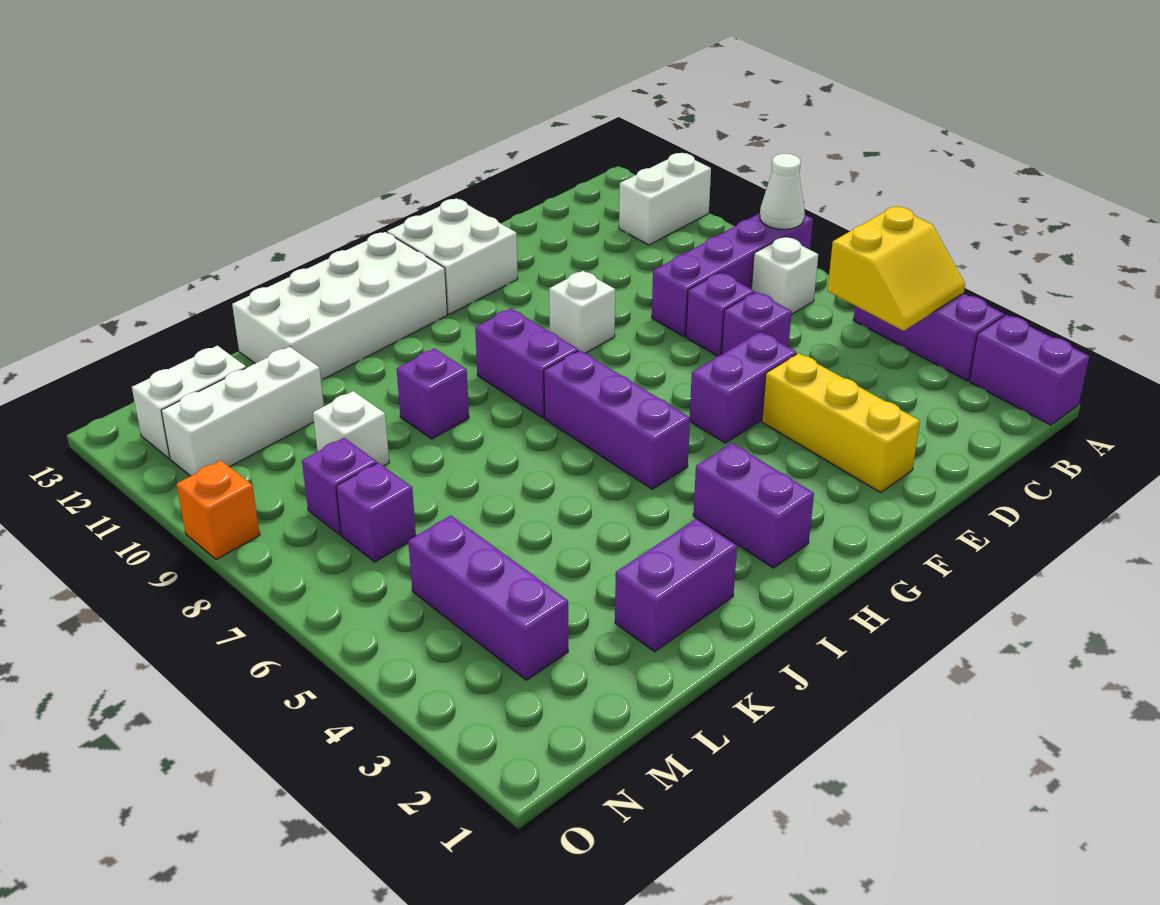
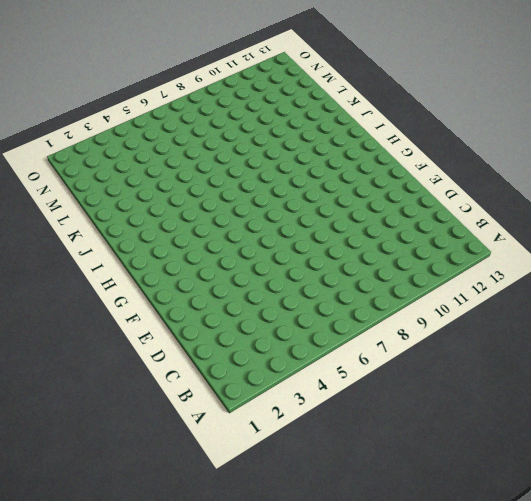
none -> purple 1x2 brick [969,315,1089,425]
none -> purple 1x3 brick [853,293,1004,381]
none -> purple 1x4 brick [652,213,813,337]

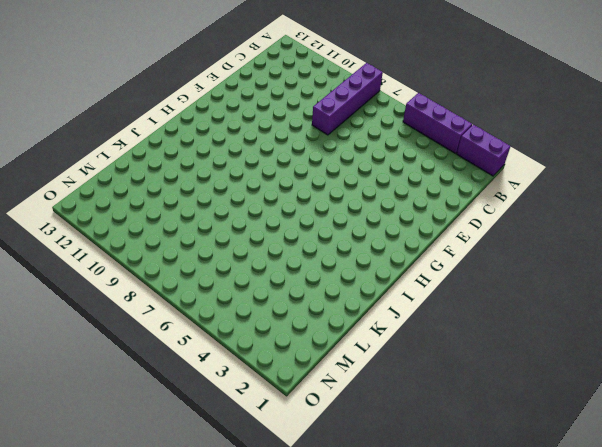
none -> white 1x2 brick [619,153,711,245]
none -> white 1x1 brick [752,237,818,315]
none -> purple 1x1 brick [722,292,792,354]

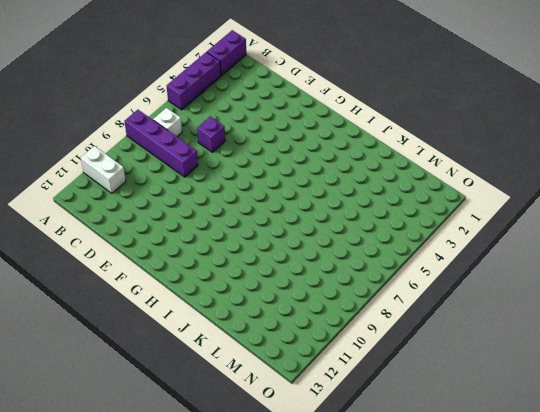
none -> purple 1x1 brick [686,273,754,356]
none -> yellow 1x3 brick [762,353,920,492]
none -> purple 1x2 brick [690,332,797,443]

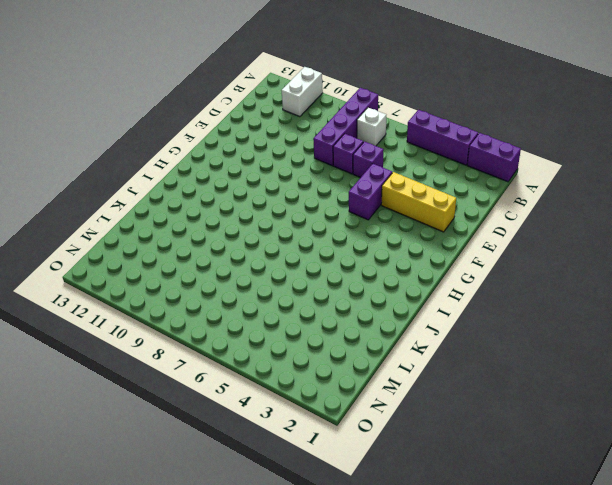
none -> white 1x1 brick [549,271,615,353]
none -> white 2x2 brick [387,198,518,314]
none -> purple 1x2 brick [693,443,814,568]

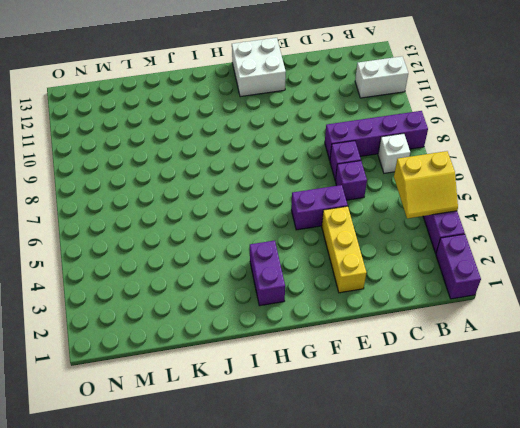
none -> white 1x1 brick [549,271,615,353]
none -> purple 1x3 brick [544,350,690,489]
none -> purple 1x2 brick [475,309,578,418]

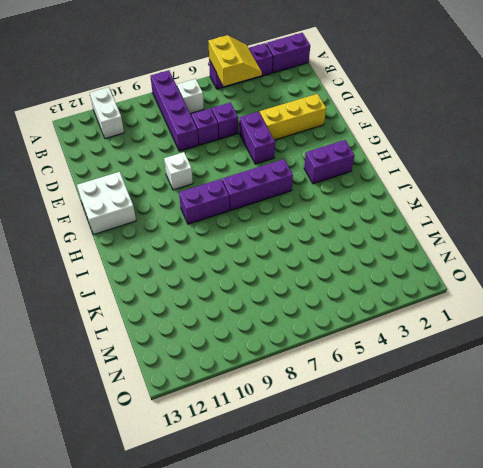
none -> white 2x4 brick [232,232,447,380]
none -> purple 1x2 brick [615,519,737,652]
none -> purple 1x1 brick [397,349,469,439]

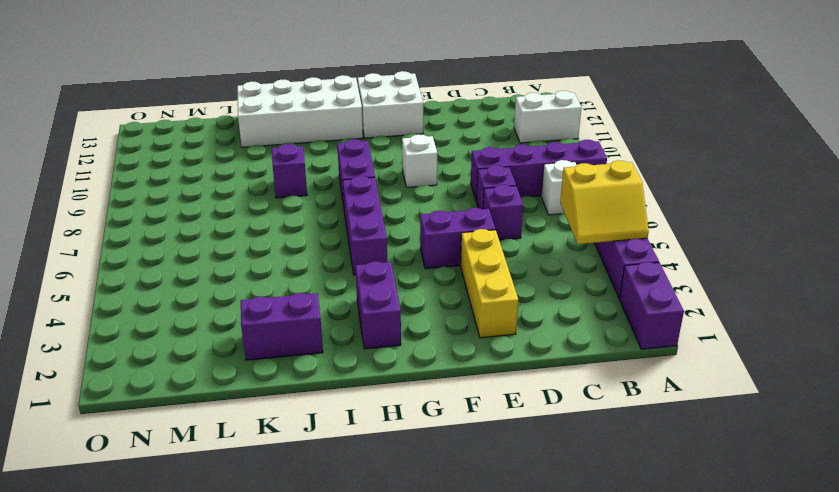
none -> white 1x1 brick [313,391,389,466]
none -> white 1x3 brick [161,347,324,476]
none -> purple 1x3 brick [408,515,568,680]

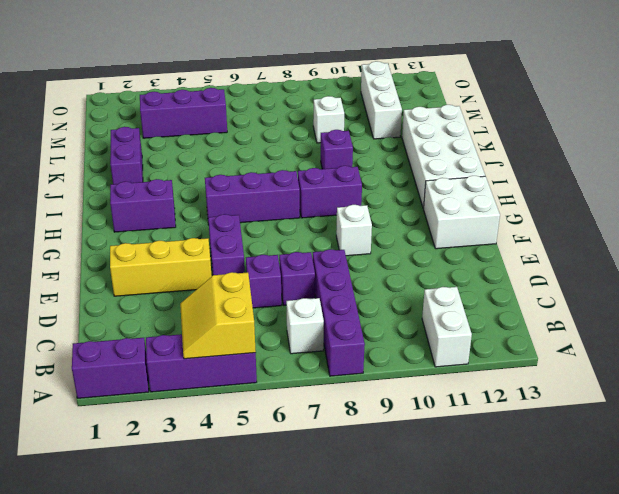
none -> purple 1x1 brick [336,463,416,562]
none -> purple 1x1 brick [302,438,377,535]
none -> white 1x2 brick [132,346,246,458]

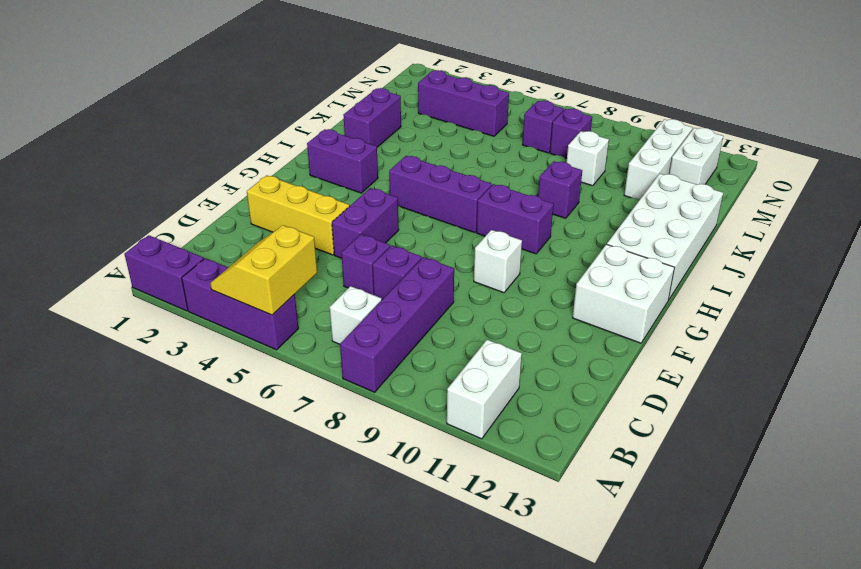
none -> orange 1x1 brick [176,461,260,560]
none -> white 1x1 cone [760,154,805,229]

